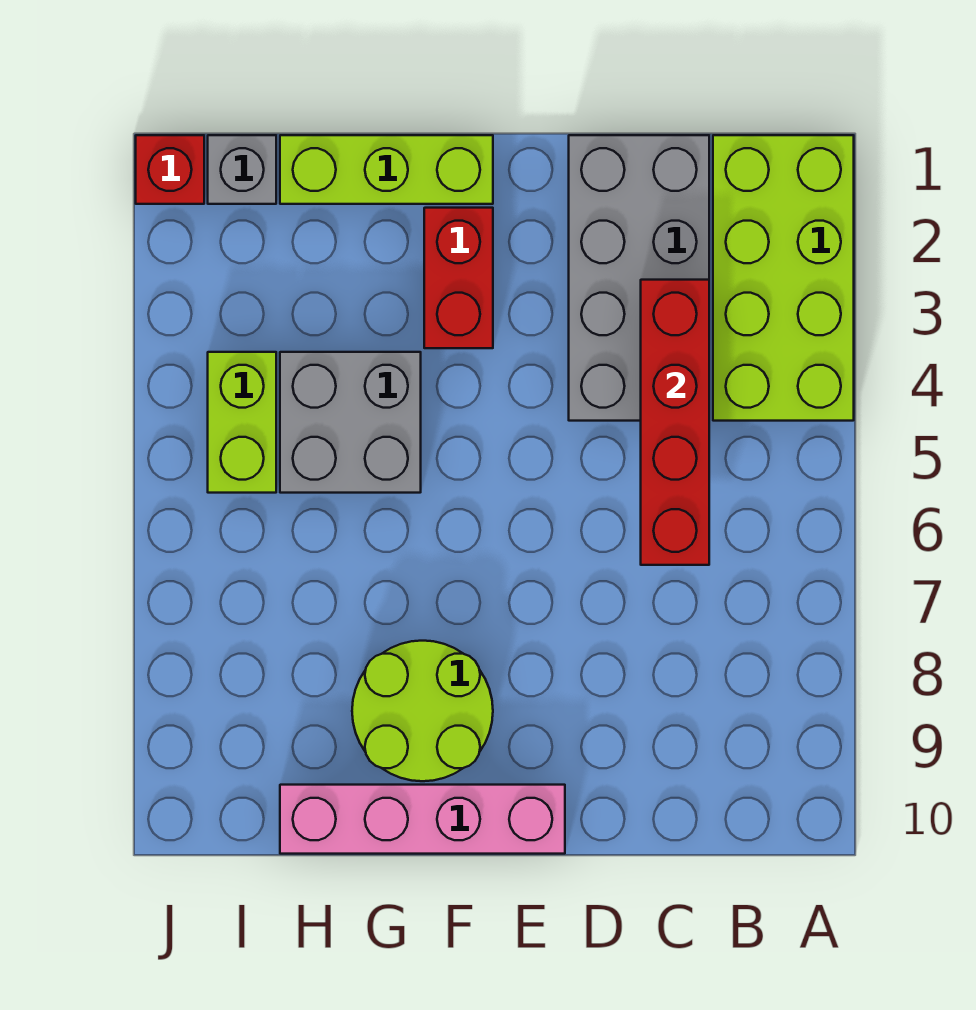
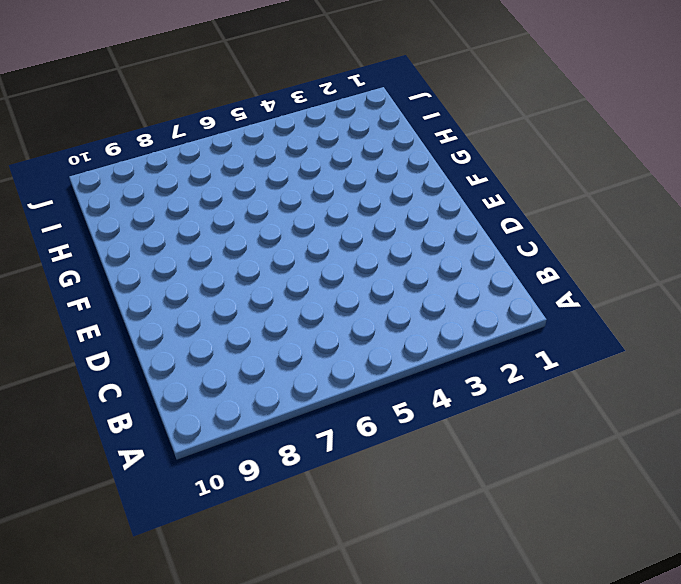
none -> lime 2x4 brick [713,135,854,421]
none -> grey 2x4 brick [569,135,709,421]

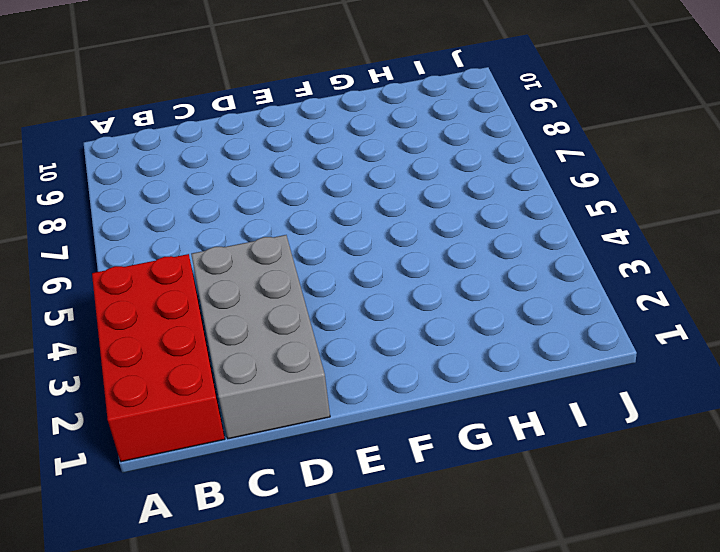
red 2x4 brick [92,254,225,462] -> lime 2x4 brick [713,135,854,421]
none -> pink 1x4 brick [280,785,565,854]
none -> lime 1x3 brick [280,135,493,204]

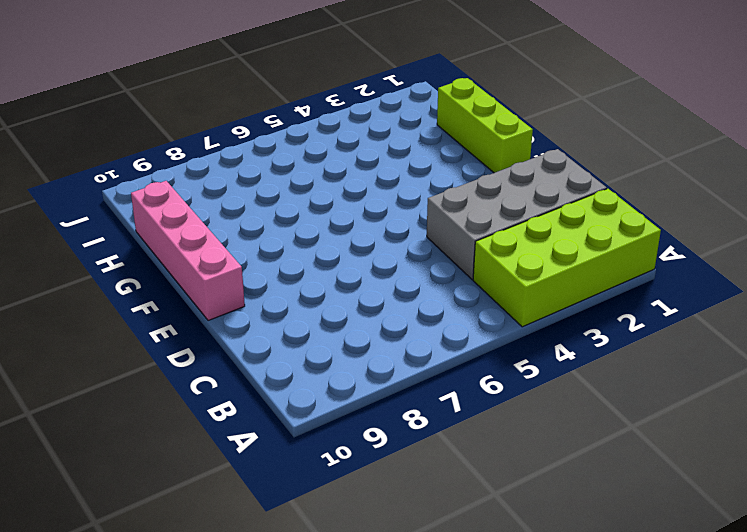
none -> red 1x2 brick [424,208,493,348]
none -> lime 2x2 round brick [352,641,493,781]

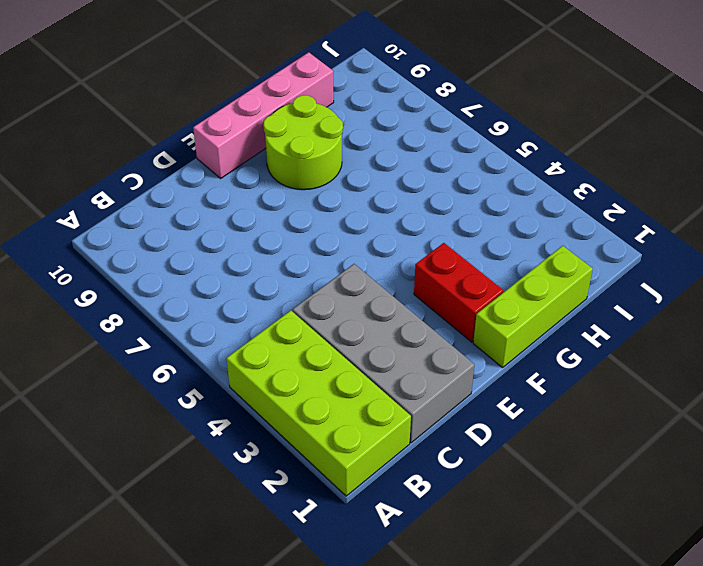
none -> grey 2x2 brick [280,352,421,493]
none -> grey 1x1 brick [208,135,276,204]

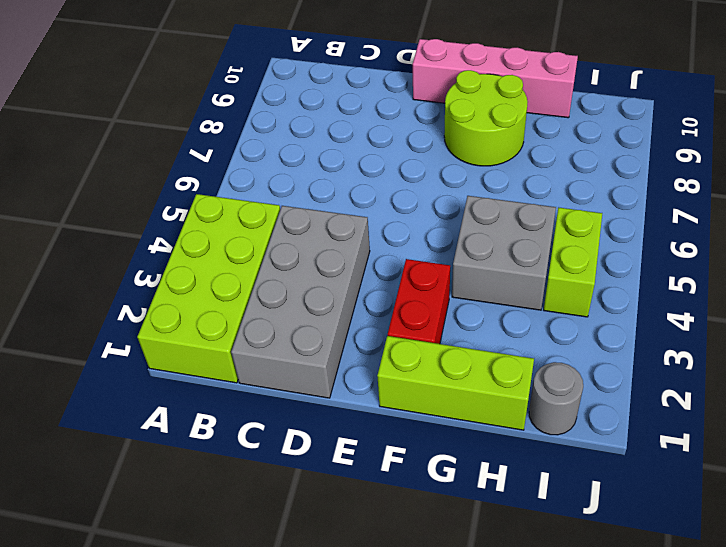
grey 1x1 round brick [529,362,583,435] -> grey 1x1 brick [208,135,276,204]
none -> red 1x1 brick [136,135,204,204]
none -> red 1x4 brick [641,280,709,565]

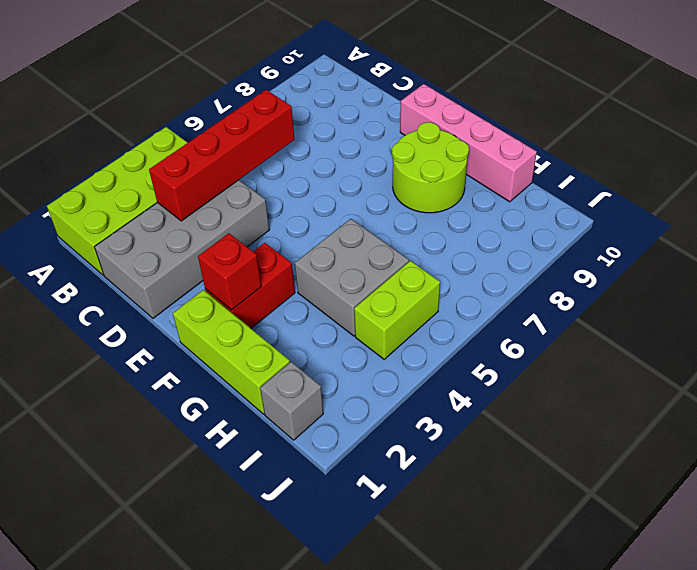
red 1x1 brick [198,233,261,310] -> red 1x1 brick moved to [136,135,204,204]

